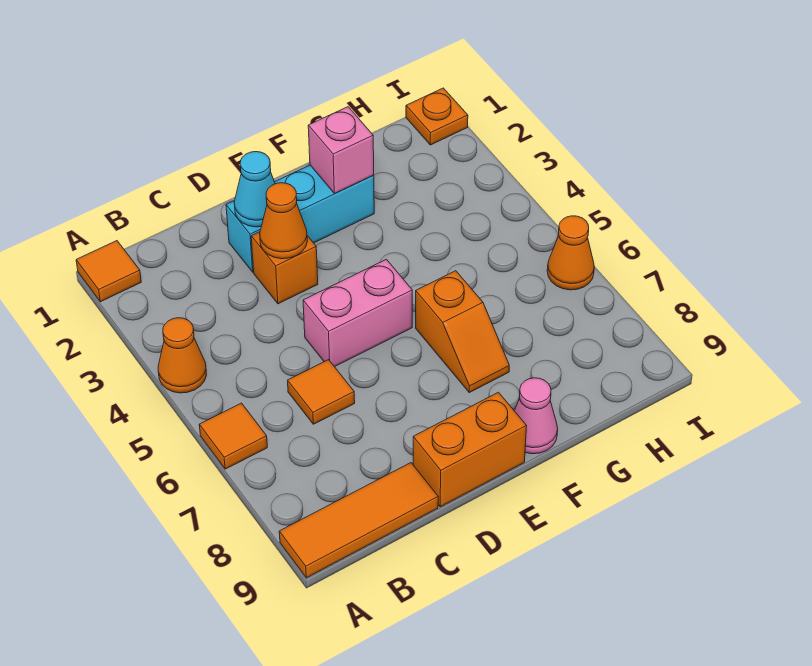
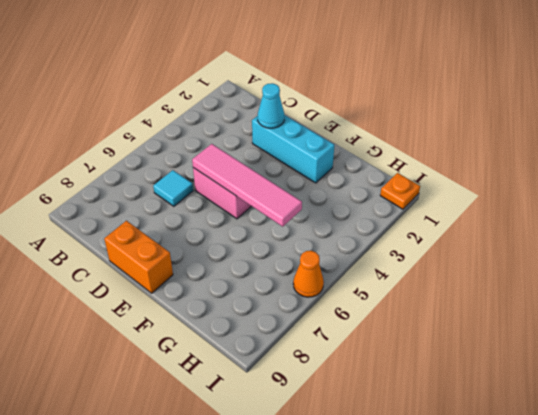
cyan 1x1 tile [153,170,193,206] -> orange 1x1 tile [288,360,355,424]
pink 1x4 tile [192,144,302,227] -> none
none -> orange 1x1 tile [76,241,141,302]
none -> orange 1x1 cone [158,318,207,393]
none -> orange 1x1 tile [199,403,267,469]

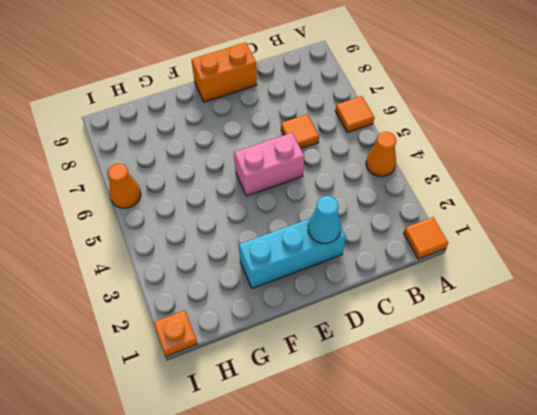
none -> orange 1x3 tile [279,463,438,578]
none -> orange 1x1 brick [251,232,318,304]
none -> orange 1x2 slope [416,271,509,393]

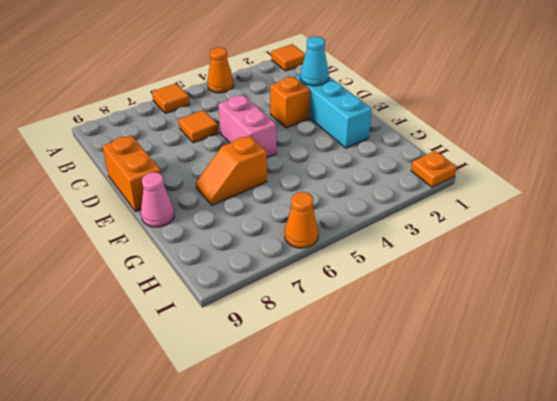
none -> orange 1x3 tile [279,463,438,578]
none -> orange 1x1 cone [260,183,307,259]
none -> pink 1x1 brick [308,107,374,194]

